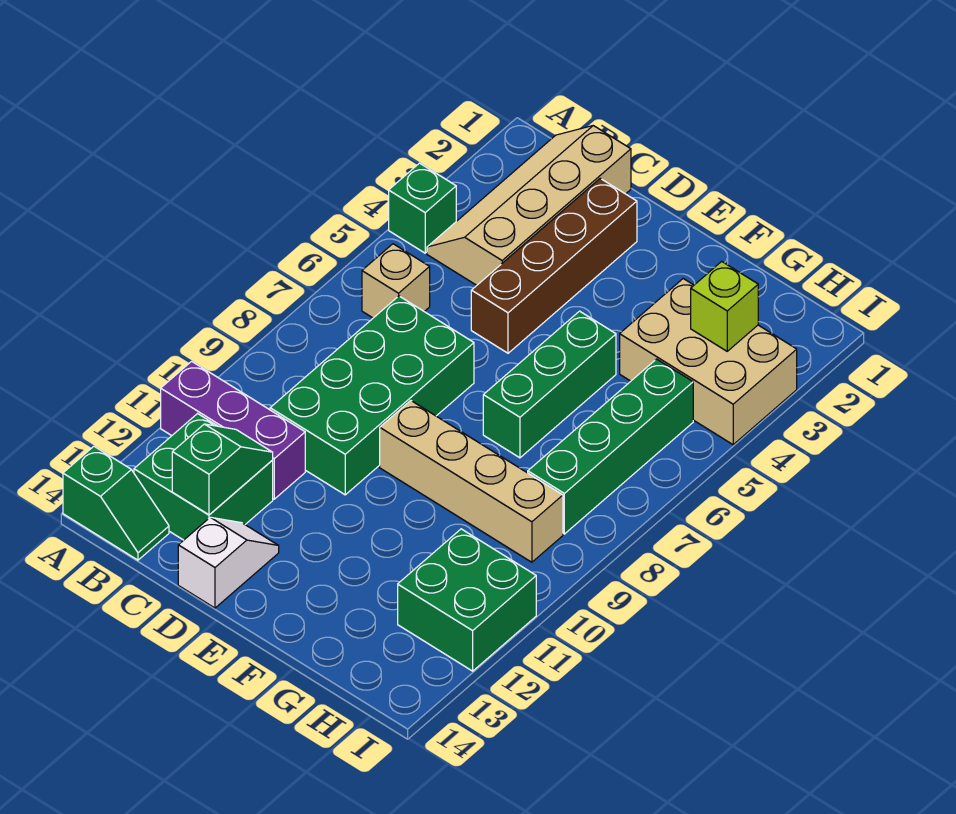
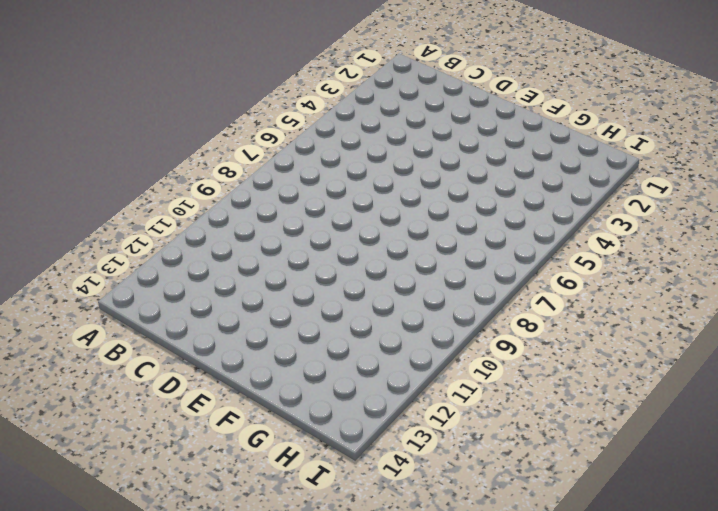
none -> green 1x1 brick [389,163,456,253]
none -> purple 1x3 brick [161,361,305,499]
none -> green 1x2 slope [63,446,169,560]

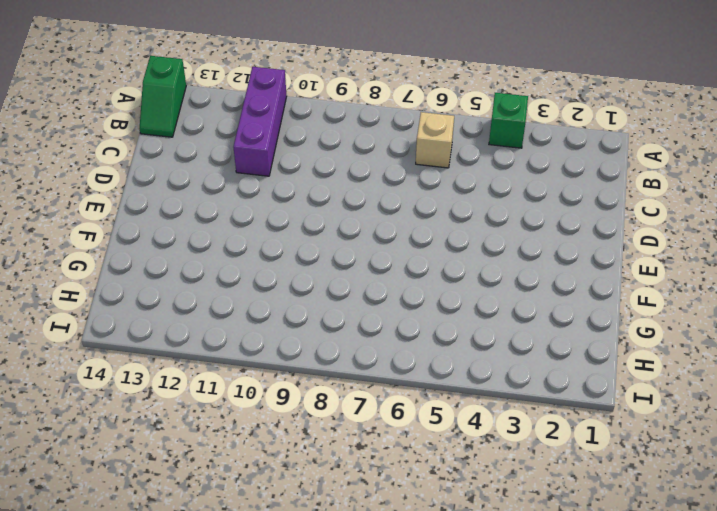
none -> tan 2x4 slope [427,126,631,285]
none -> green 2x2 brick [134,414,273,540]
none -> green 2x4 brick [270,296,474,495]

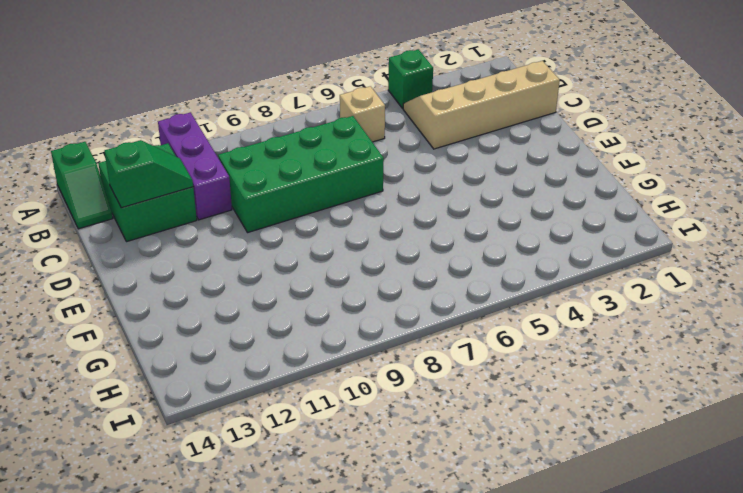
none -> brown 1x4 brick [471,178,637,353]
none -> white 1x2 slope [178,517,279,608]
none -> tan 1x4 brick [380,401,563,562]

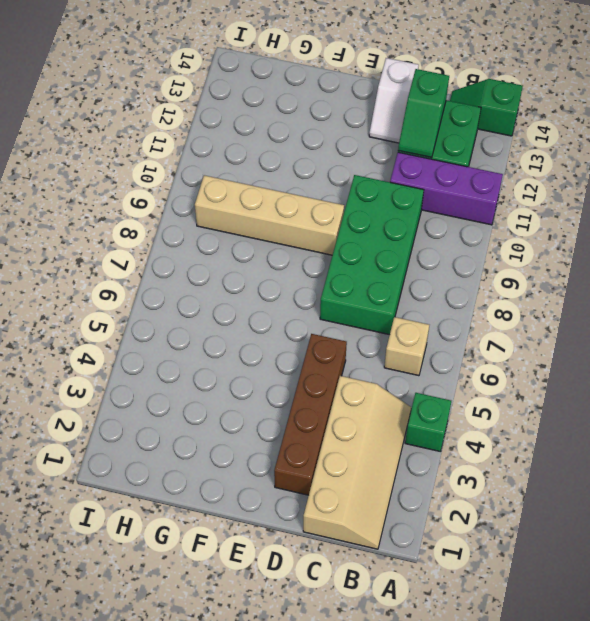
none -> green 1x3 brick [483,311,616,458]
none -> tan 2x3 brick [620,279,797,445]
none -> green 1x4 brick [528,359,693,534]

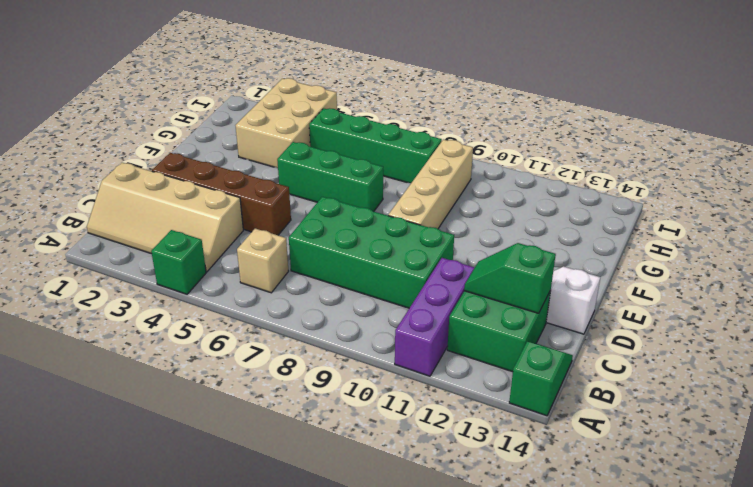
none -> green 2x2 brick [398,529,536,671]
none -> lime 1x1 brick [691,261,758,351]

